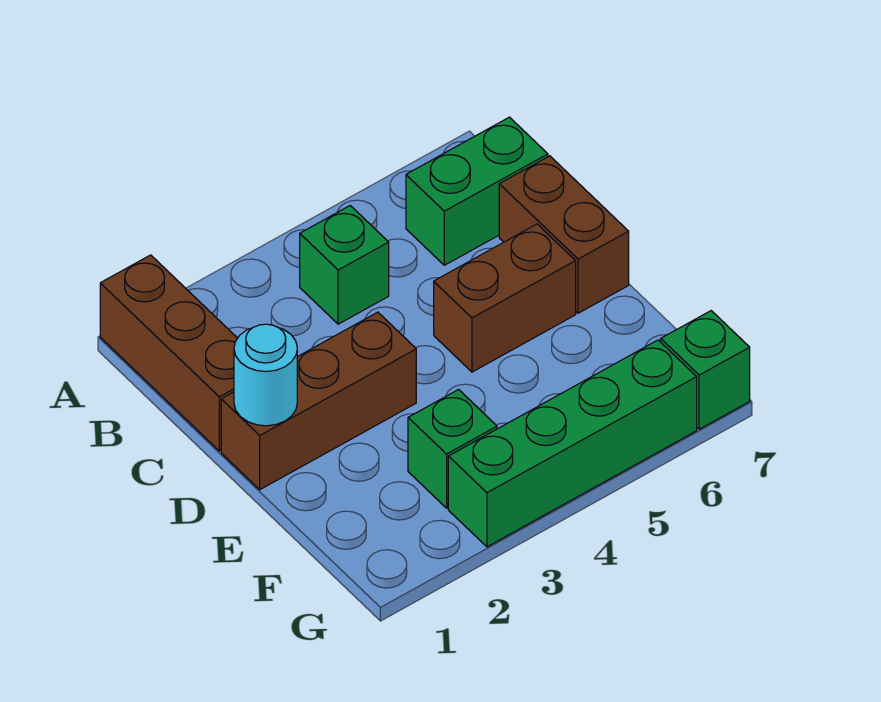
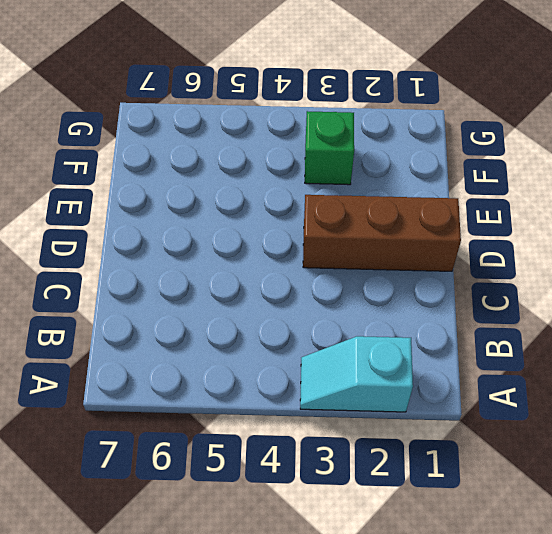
cyan 1x2 slope [300,336,413,412] -> none
none -> brown 1x3 brick [100,255,238,451]
none -> green 1x1 brick [300,206,389,324]

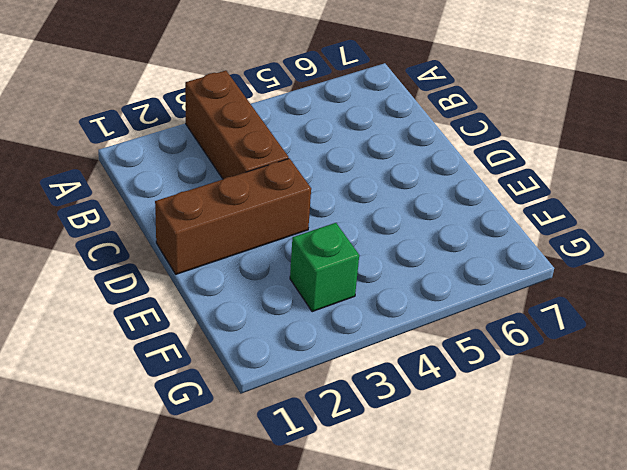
brown 1x3 brick [185,71,289,179] -> brown 1x3 brick moved to [100,255,238,451]
none -> green 1x1 brick [300,206,389,324]
none -> green 1x2 brick [406,117,548,265]

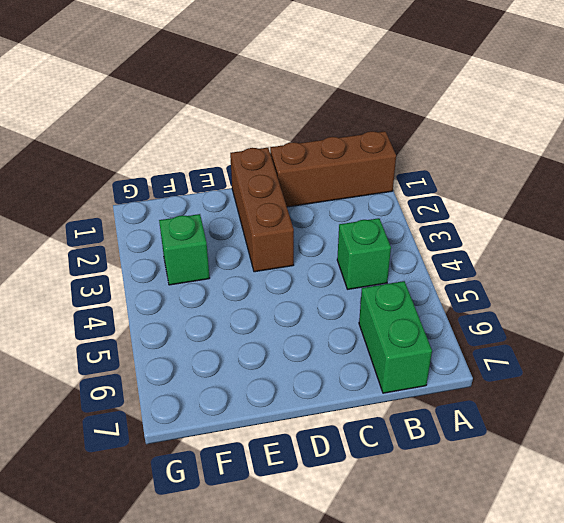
none -> brown 1x2 brick [499,156,629,313]
none -> brown 1x2 brick [434,224,576,372]

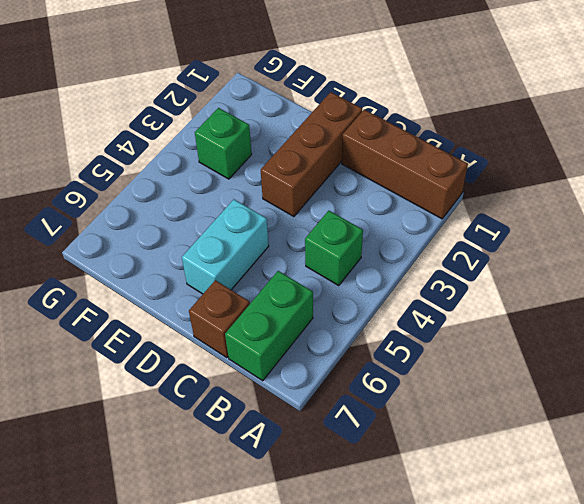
brown 1x1 brick [189,280,250,358] -> brown 1x2 brick [499,156,629,313]
cyan 1x2 brick [182,199,269,294] -> brown 1x2 brick [434,224,576,372]
none -> green 1x4 brick [448,340,697,547]
none -> green 1x1 brick [661,311,750,429]

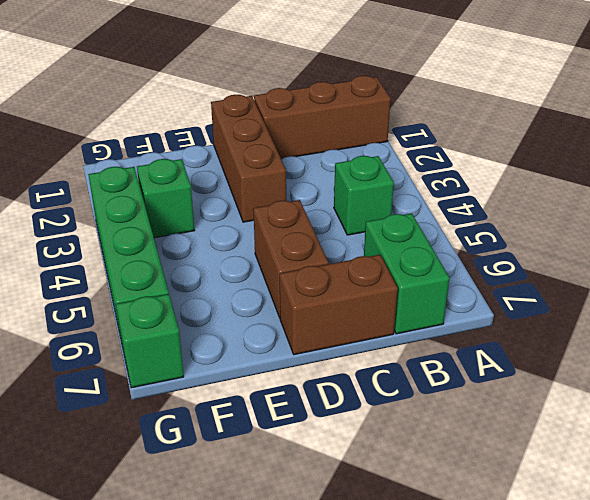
none -> cyan 1x1 round brick [234,324,297,426]

